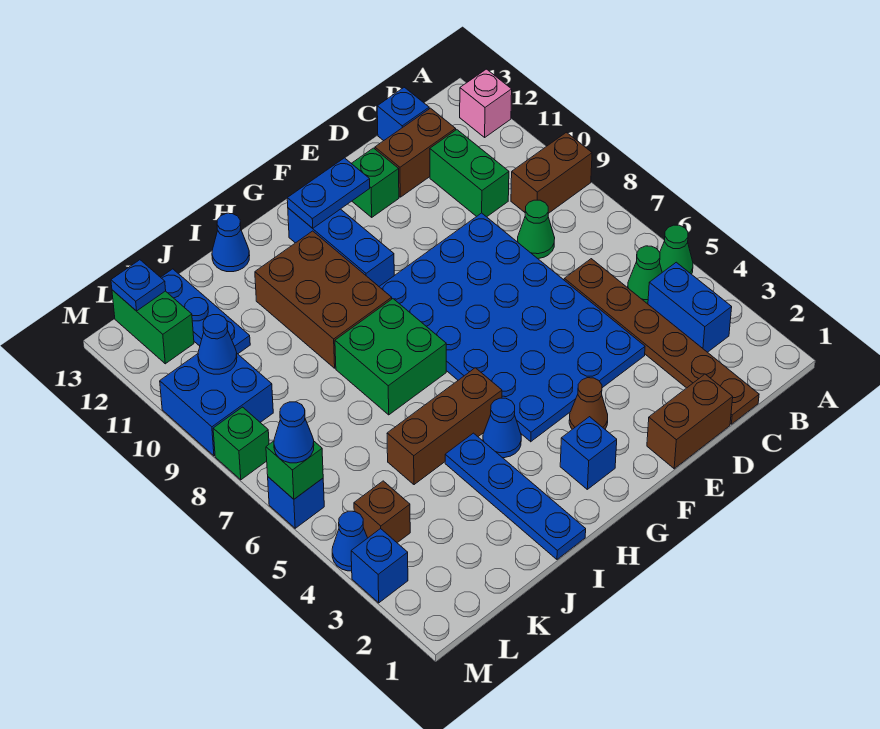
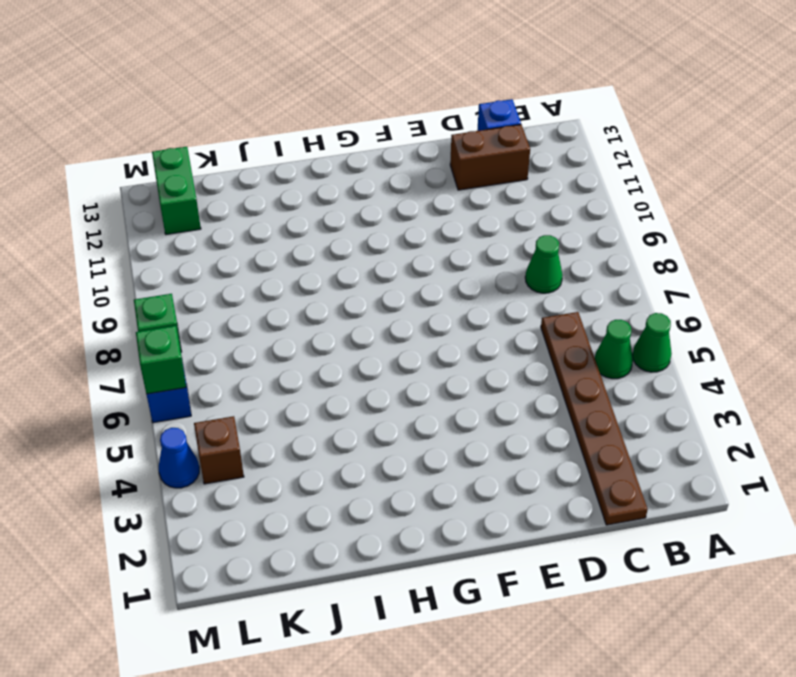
none -> brown 1x2 brick [511,132,592,213]
none -> pink 1x1 brick [460,69,512,137]
none -> blue 1x2 brick [648,262,732,352]
none -> green 1x2 brick [430,130,509,217]

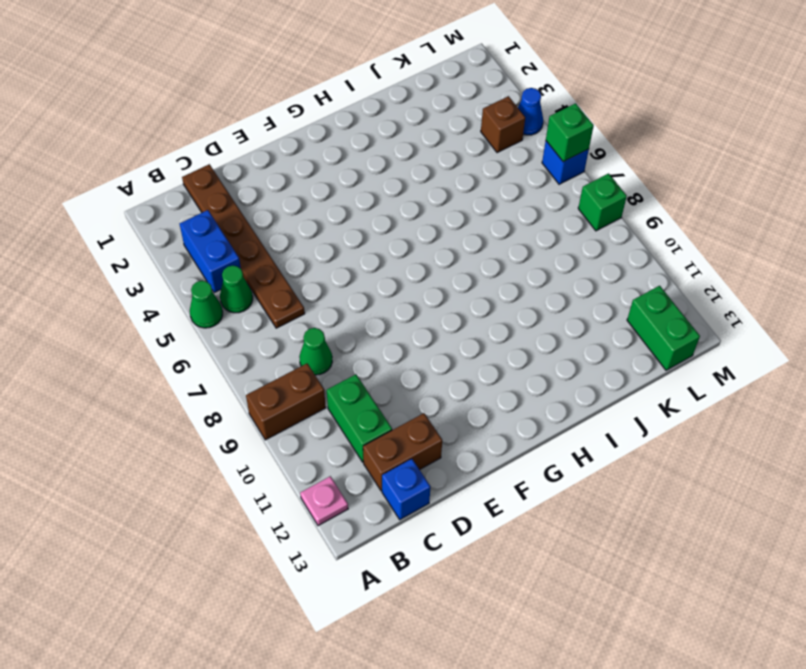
pink 1x1 plate [300,476,348,526] -> pink 1x1 brick [460,69,512,137]
none -> brown 1x2 brick [647,374,733,469]
none -> blue 4x6 plate [379,213,645,442]
none -> green 1x1 brick [351,148,399,217]
none -> brown 1x1 cone [569,378,608,429]

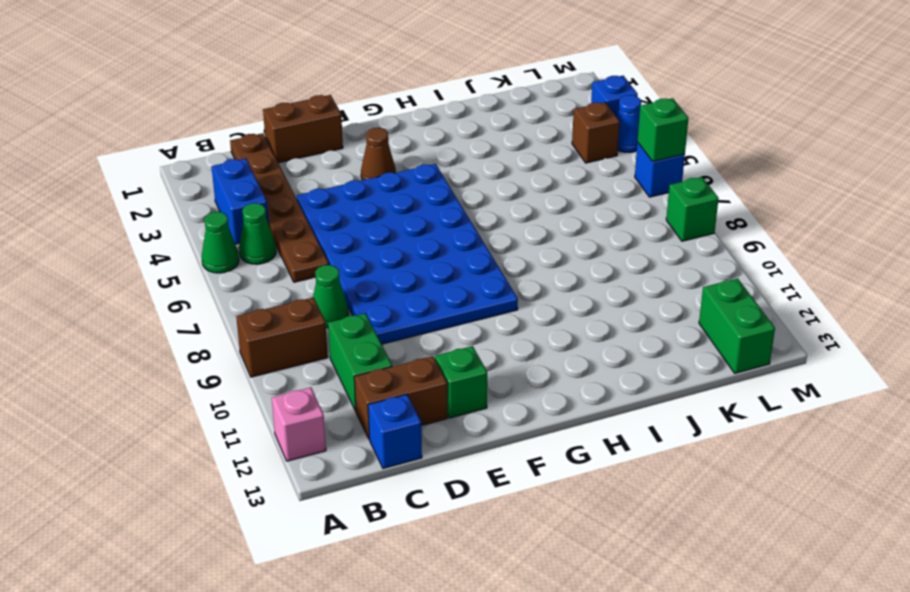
none -> blue 1x1 brick [560,417,617,489]
none -> blue 1x3 brick [288,208,394,286]
none -> blue 1x1 cone [483,398,521,458]
none -> brown 1x3 brick [387,368,502,485]

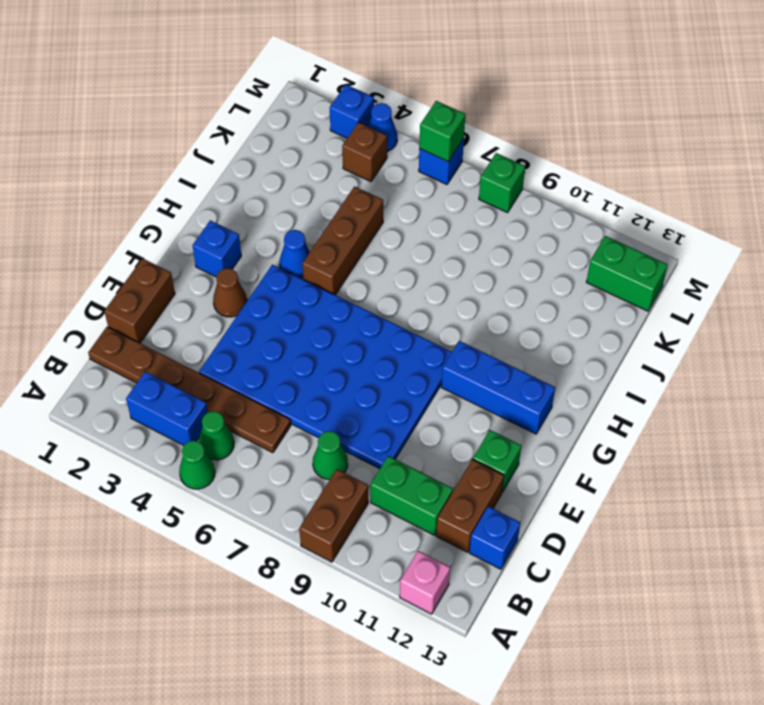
none -> green 2x2 brick [335,299,446,415]
none -> brown 2x3 brick [255,231,392,368]
none -> blue 1x4 plate [445,433,586,559]
none -> blue 1x1 cone [212,213,250,272]

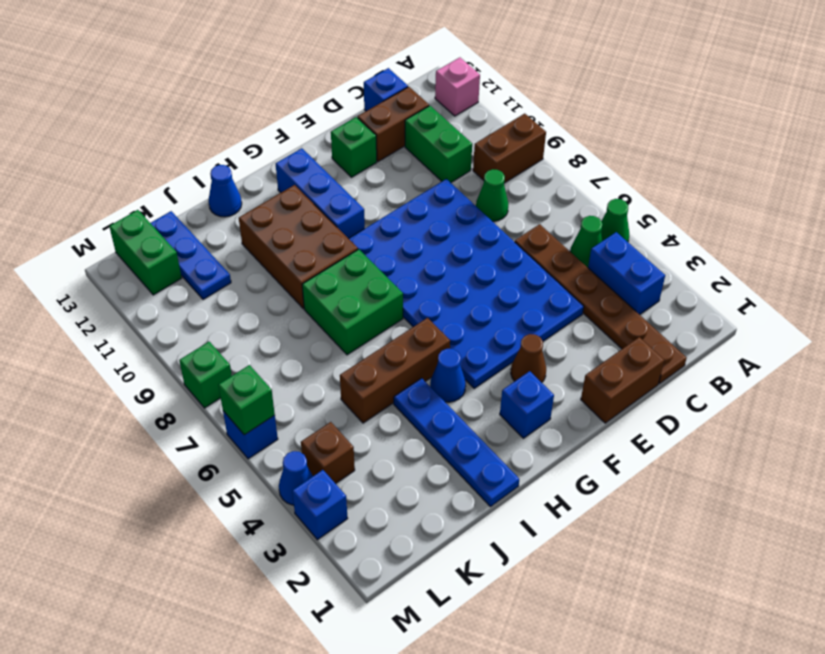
none -> blue 2x2 brick [160,354,273,456]
none -> blue 1x2 plate [287,158,370,228]
none -> blue 1x1 cone [198,315,237,374]
none -> blue 1x1 plate [111,260,166,311]

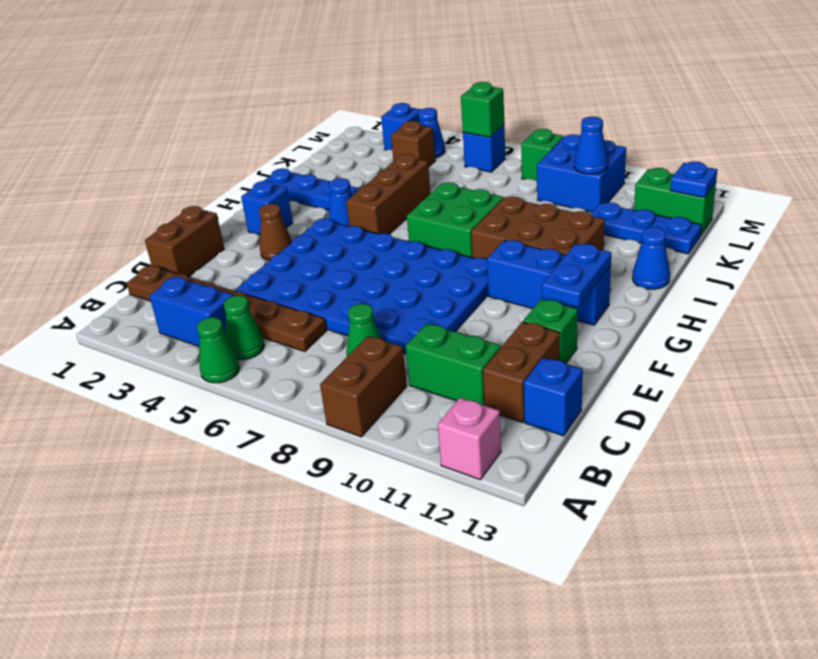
none -> blue 1x1 cone [274,402,314,463]

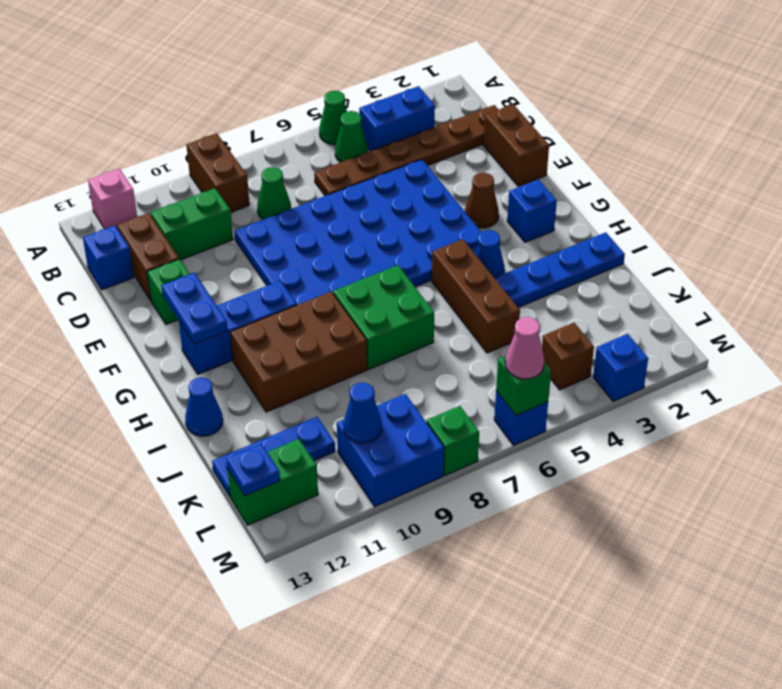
pink 1x1 cone [505,317,544,379] -> blue 1x1 cone [274,402,314,463]
none -> blue 1x1 cone [332,511,367,571]

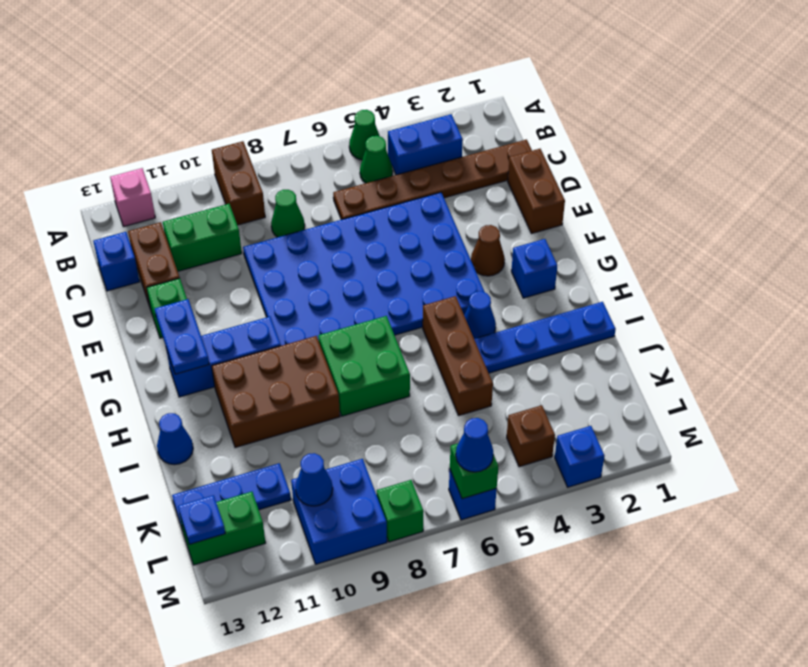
none -> blue 1x1 cone [332,511,367,571]

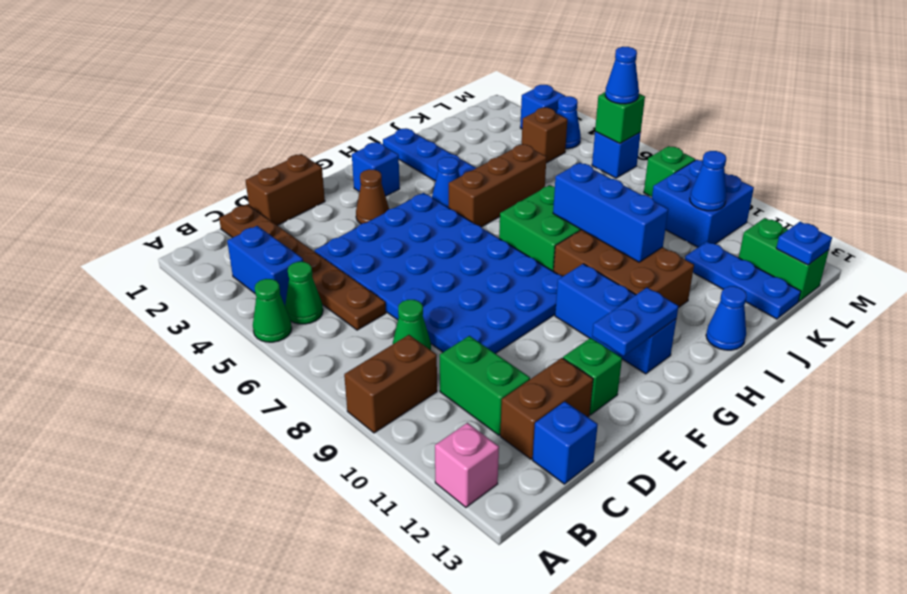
blue 1x3 brick [553,163,668,262] -> none

